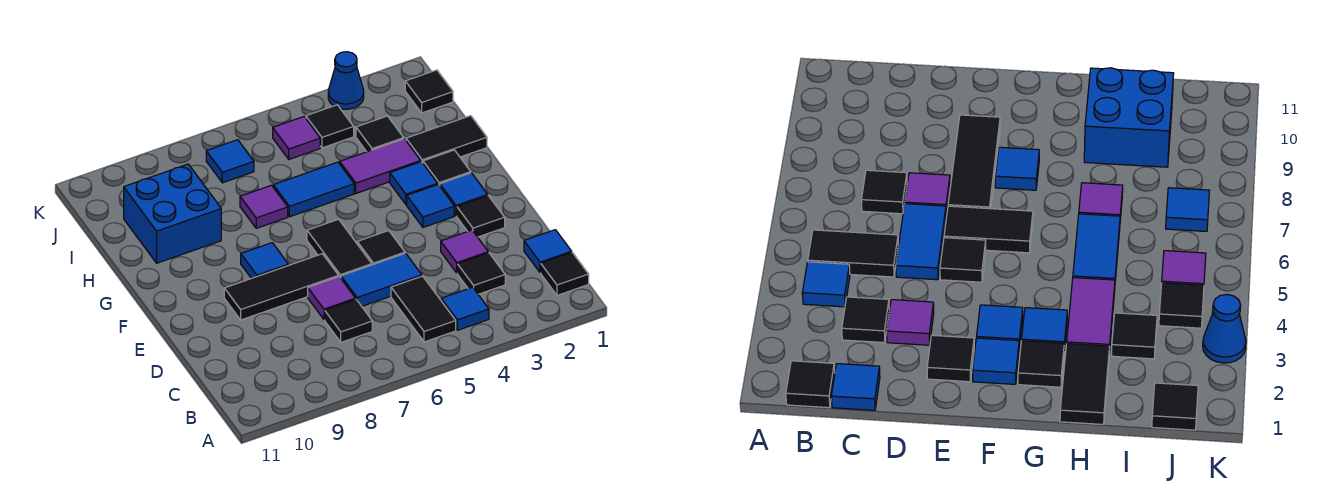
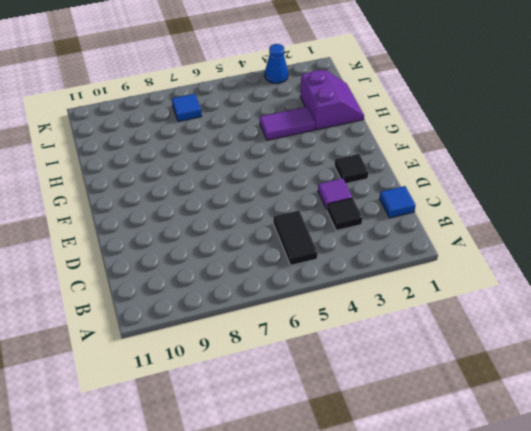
purple 2x2 slope [300,70,364,130] -> black 1x2 tile [406,116,487,163]
none -> black 1x1 tile [541,253,589,295]
none -> blue 1x1 tile [441,287,489,330]
none -> black 1x1 tile [325,299,372,342]

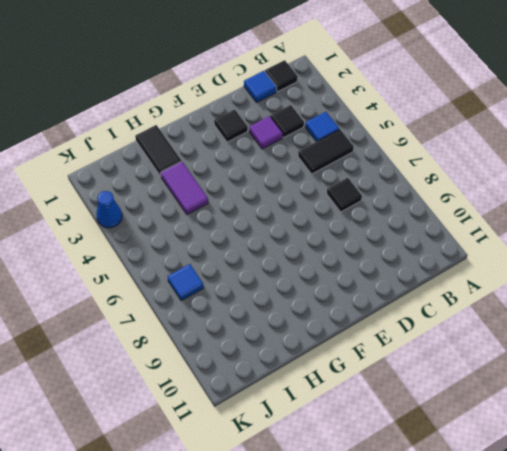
none -> blue 1x2 tile [341,253,422,306]
none -> purple 1x1 tile [308,277,355,320]
none -> black 1x1 tile [357,231,405,265]

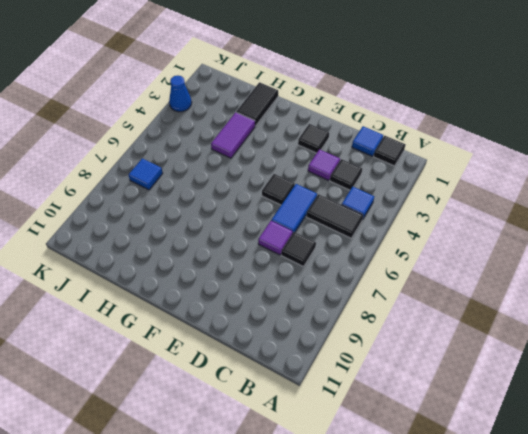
none -> black 1x2 tile [307,219,372,278]
none -> black 1x3 tile [224,254,339,320]
none -> blue 1x1 tile [440,173,488,216]

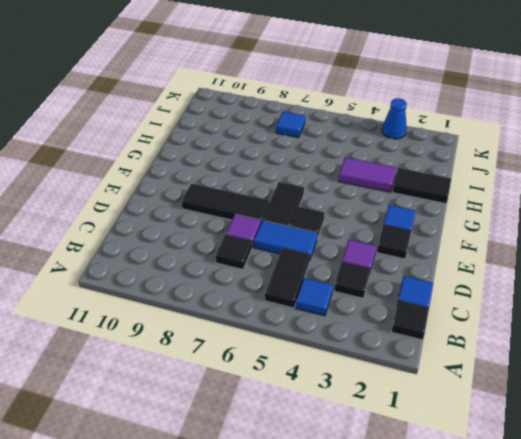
none -> blue 1x1 tile [407,185,454,227]
none -> blue 1x1 tile [241,243,288,278]
none -> black 1x1 tile [423,150,471,186]

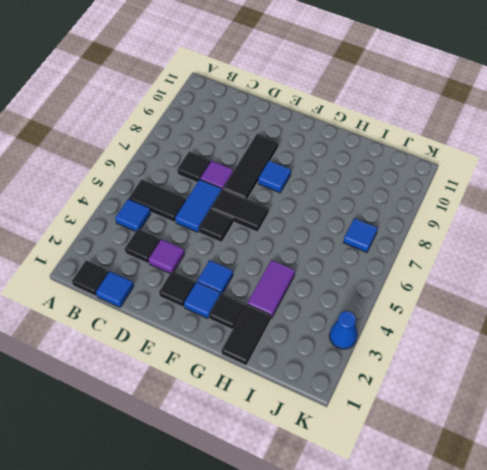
none -> blue 1x1 tile [390,162,438,205]
none -> blue 1x2 tile [273,162,354,217]
none -> purple 1x1 tile [240,185,288,228]

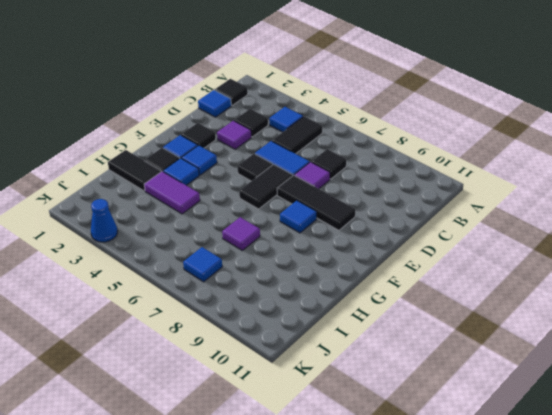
none -> blue 1x2 tile [273,162,354,217]
none -> blue 2x2 brick [124,164,221,263]
none -> black 1x1 tile [356,116,404,152]

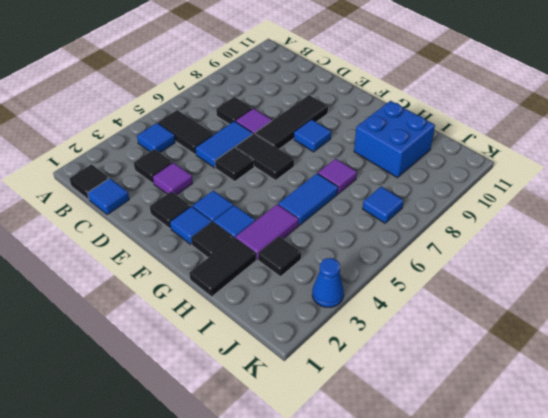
none -> black 1x1 tile [405,70,453,113]
none -> black 1x1 tile [306,105,354,148]
none -> purple 1x1 tile [273,117,320,159]

